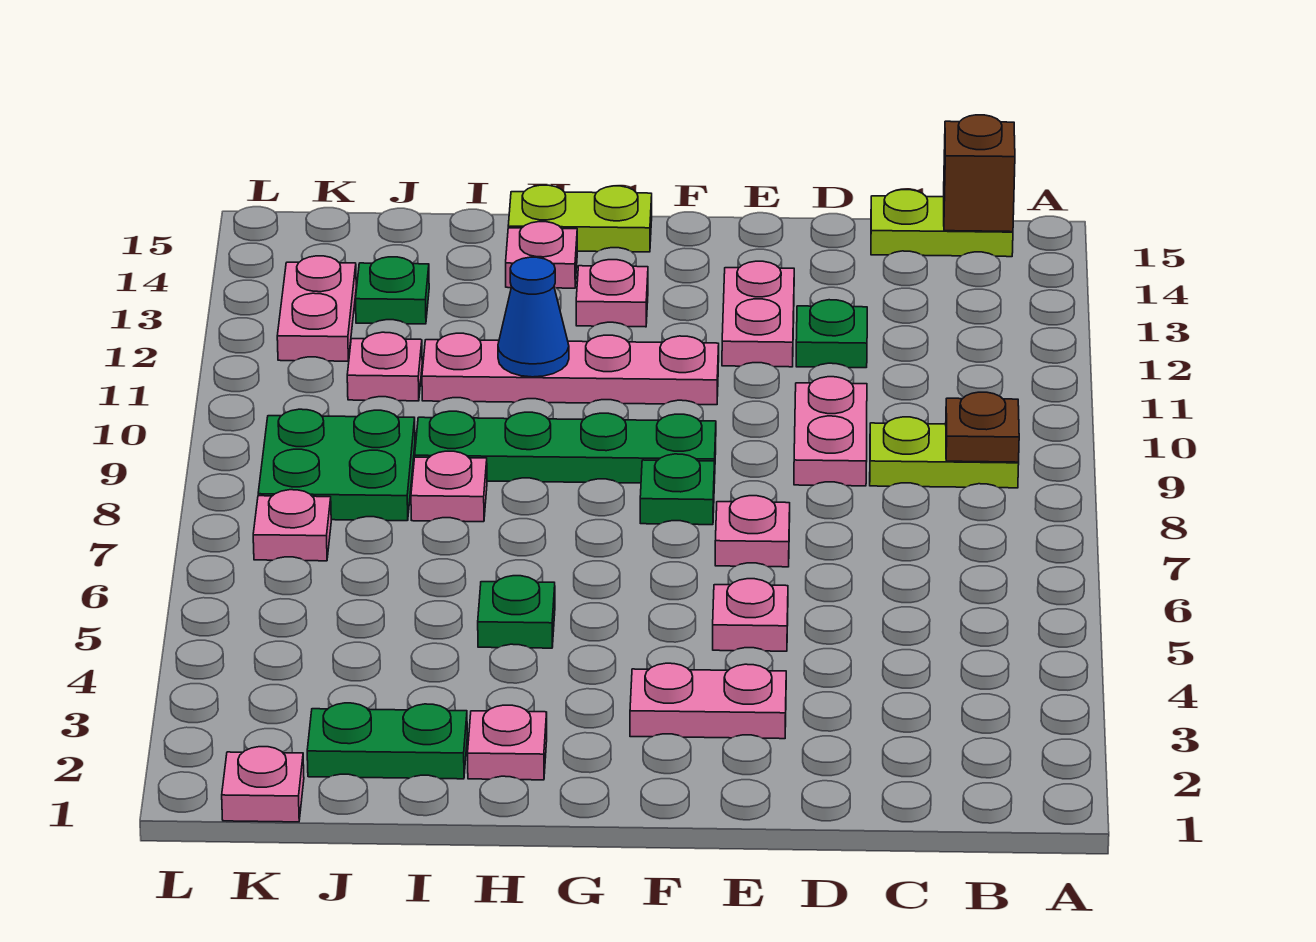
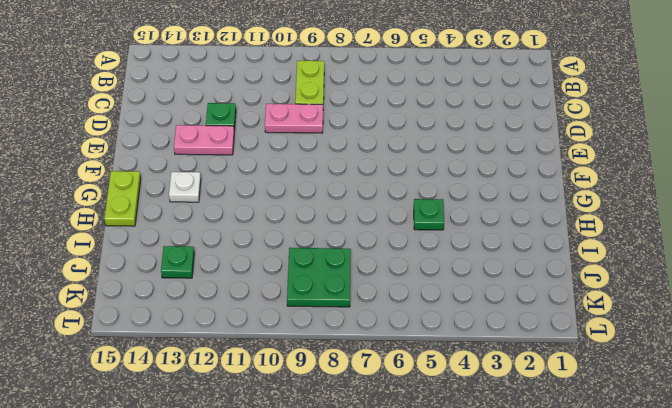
white 1x1 plate [169,172,201,202] -> pink 1x1 plate [576,260,648,327]
none -> lime 1x2 plate [871,190,1013,257]
none -> pink 1x2 plate [630,663,786,739]
none -> pink 1x1 plate [713,579,788,651]

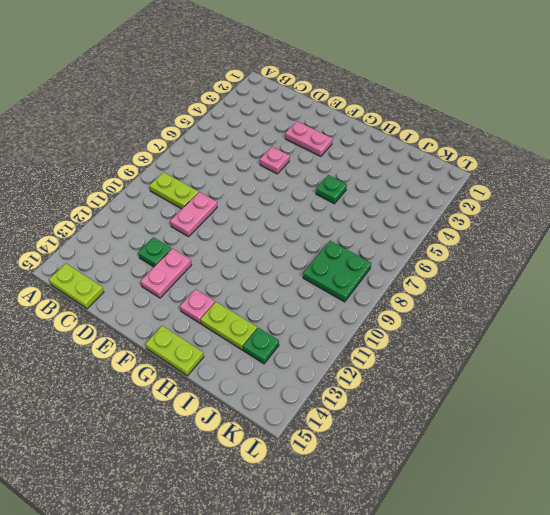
lime 1x2 plate [200,302,257,350] -> none
none -> pink 1x1 plate [715,496,790,567]
none -> green 1x1 plate [640,454,715,525]
none -> green 1x4 plate [415,411,716,483]

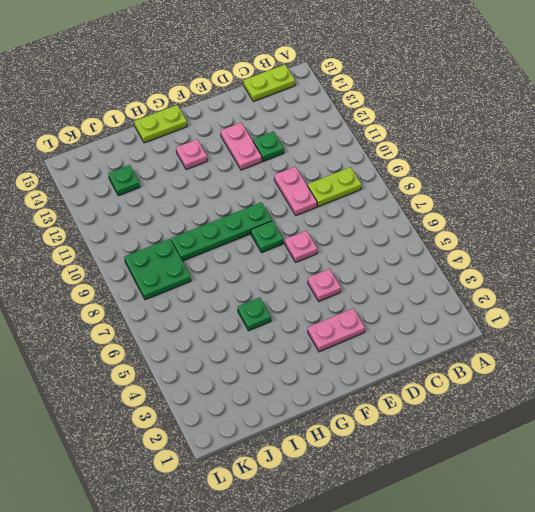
none -> pink 1x4 plate [422,333,719,405]
none -> pink 1x1 plate [468,705,547,780]
none -> pink 1x1 plate [506,222,577,288]

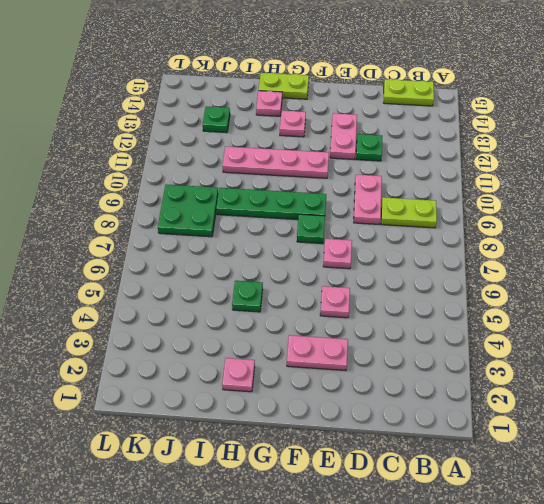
none -> green 1x2 plate [307,703,467,779]
none -> pink 1x1 plate [411,451,487,522]
none -> pink 1x1 plate [347,332,422,401]

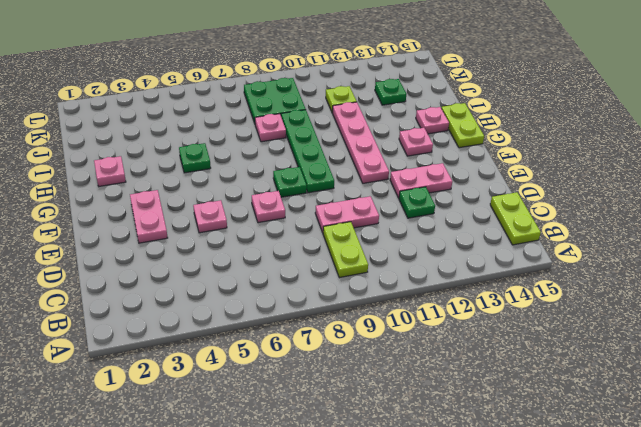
lime 1x1 plate [326,86,357,113] -> pink 1x1 plate [347,332,422,401]
none -> green 1x2 plate [307,703,467,779]
none -> pink 1x1 plate [222,747,304,822]
none -> pink 1x1 plate [253,490,331,561]

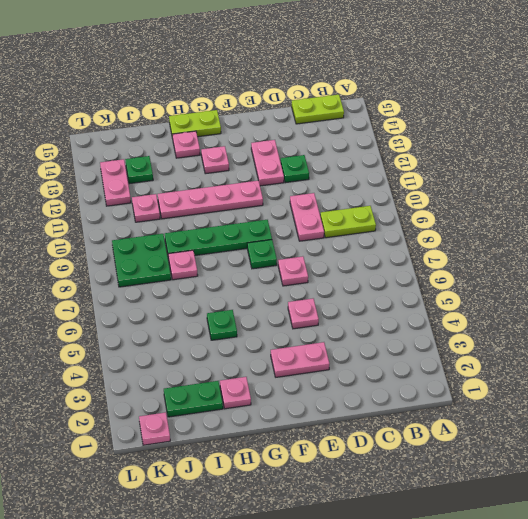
none -> pink 1x1 plate [253,490,331,561]
none -> brown 1x1 plate [946,392,1019,462]
none -> brown 1x1 brick [944,115,1015,232]

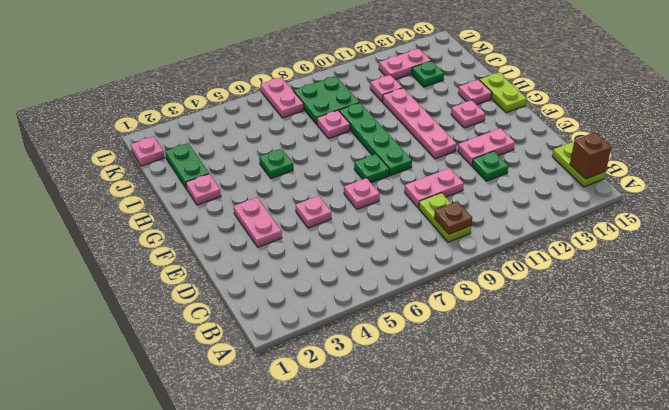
pink 1x2 plate [261,77,304,118] -> pink 1x1 plate [253,490,331,561]
none -> blue 1x1 cone [498,257,569,377]

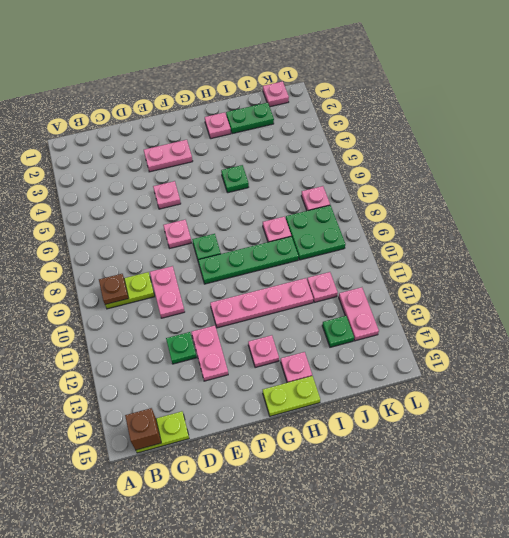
none -> blue 1x1 cone [498,257,569,377]

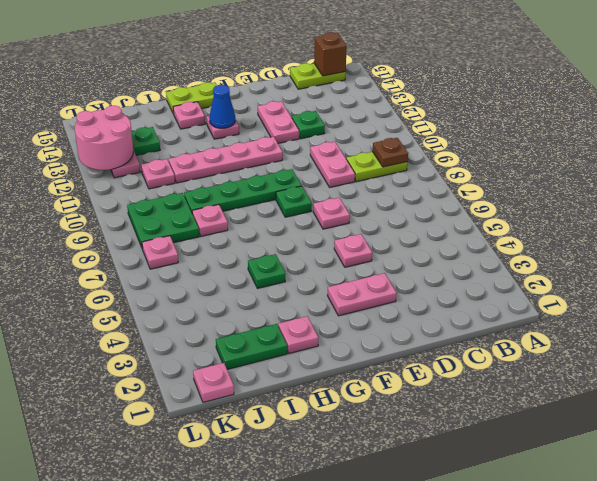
blue 1x1 cone [209,85,235,128] -> blue 1x1 cone moved to [498,257,569,377]
pink 2x2 round brick [75,106,133,170] -> none

